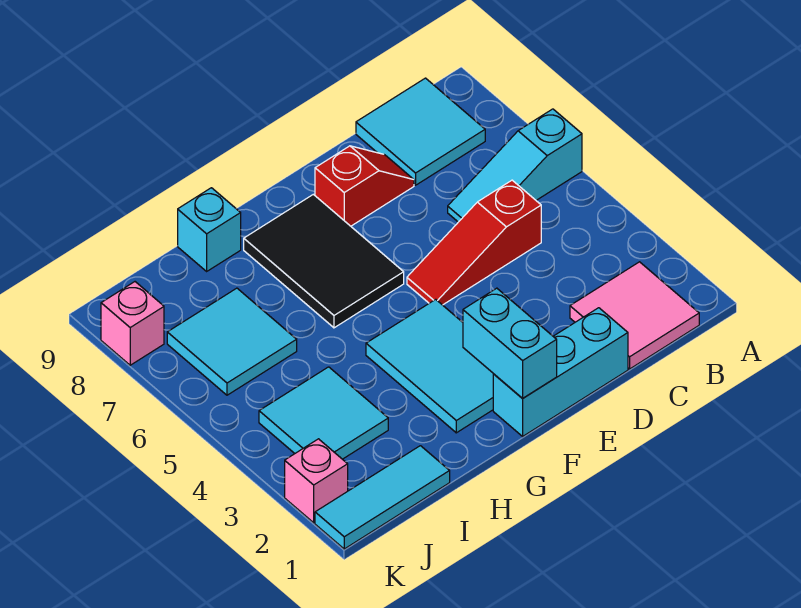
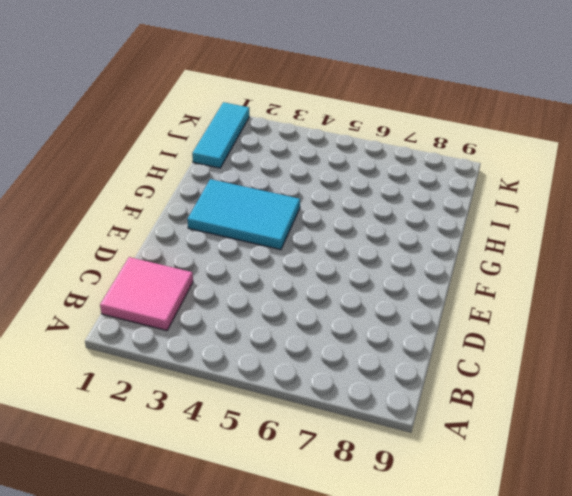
none -> cyan 1x3 slope [448,109,582,222]
none -> cyan 2x2 tile [356,78,485,185]
none -> red 1x3 slope [407,180,541,305]

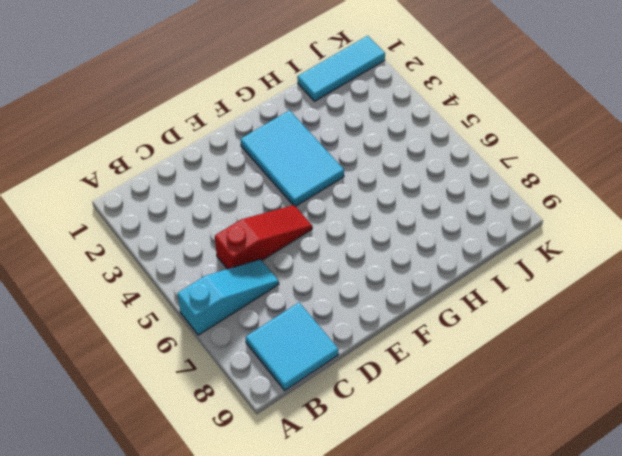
none -> pink 2x2 tile [570,262,699,369]
none -> cyan 1x3 brick [493,308,628,436]
none -> red 1x2 slope [315,146,414,226]

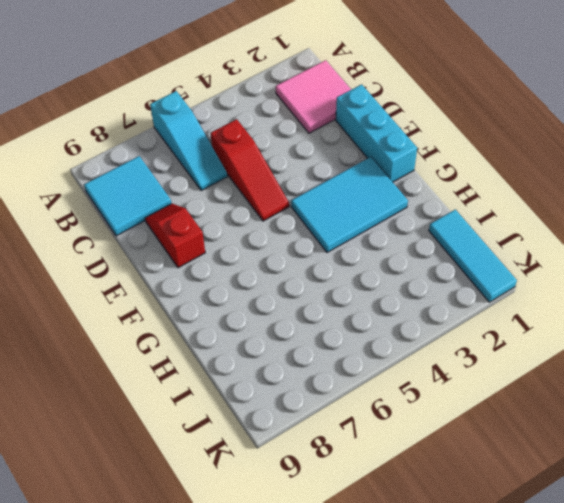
none -> black 2x3 tile [244,194,404,328]
none -> cyan 1x1 brick [178,188,241,271]
none -> cyan 2x2 tile [259,367,388,459]

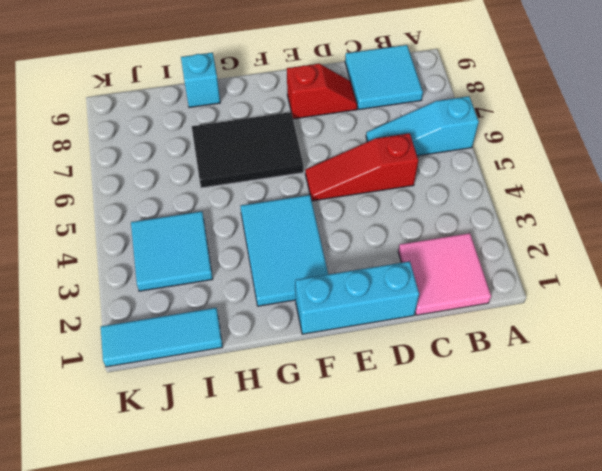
black 2x3 tile [192,112,303,188] -> black 2x3 tile turned to [244,194,404,328]
none -> cyan 2x2 tile [167,288,297,395]
none -> pink 1x1 brick [285,439,348,523]
none -> pink 1x1 brick [101,282,164,365]

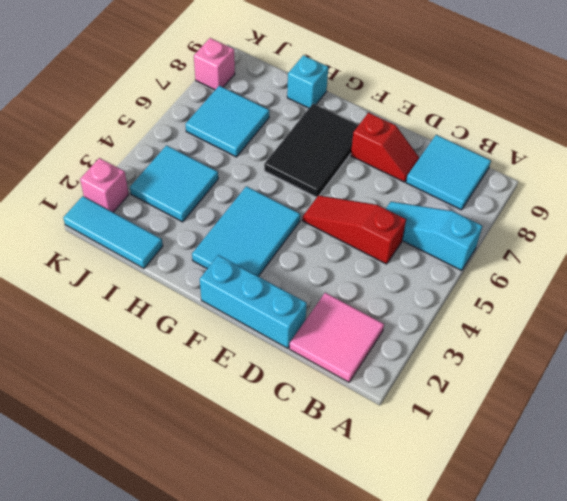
none -> cyan 1x2 brick [463,288,557,398]

